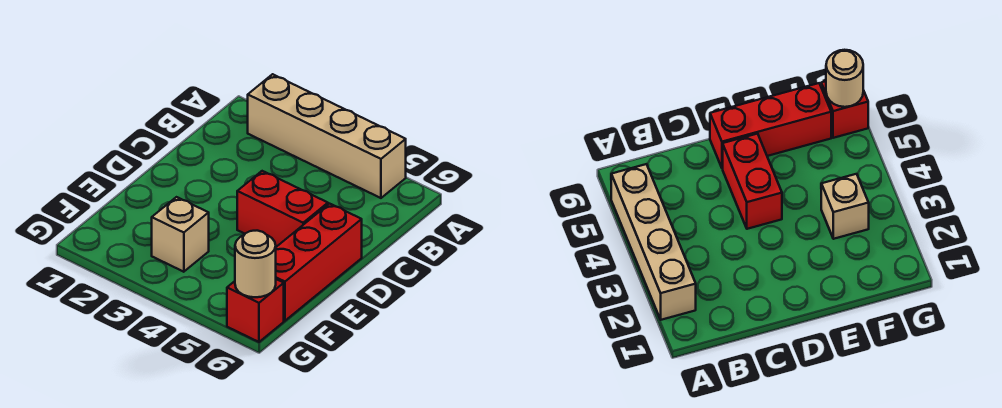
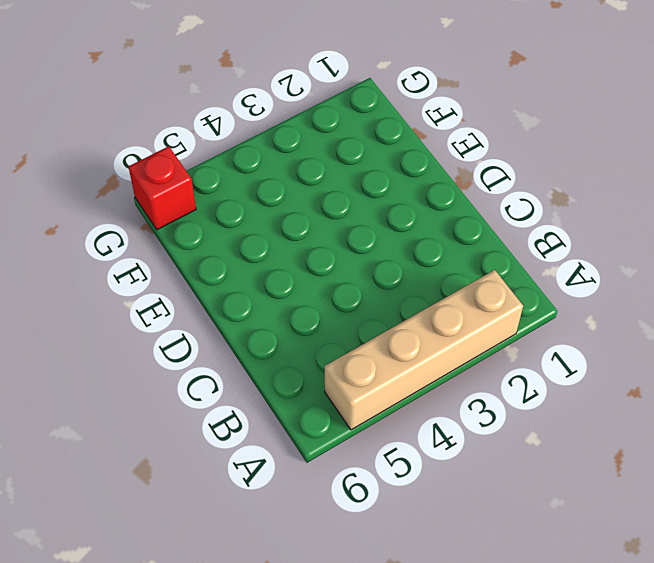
none -> red 1x2 brick [237,171,328,247]
none -> red 1x3 brick [276,204,362,321]

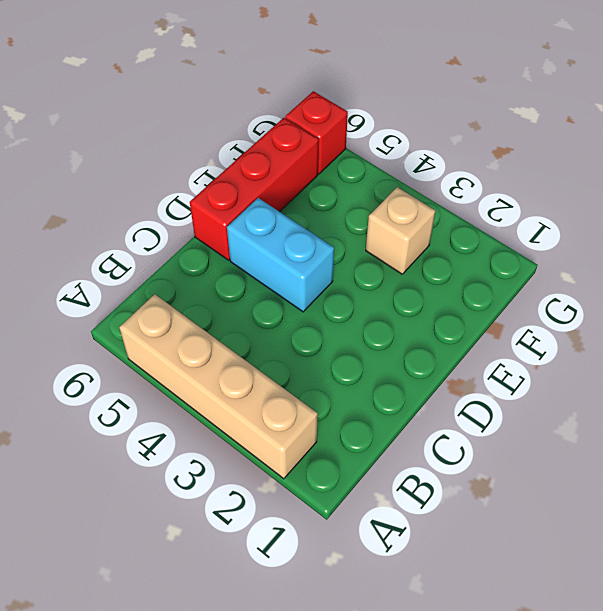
cyan 1x2 brick [227,198,334,312] -> red 1x2 brick [237,171,328,247]
none -> tan 1x1 round brick [235,231,276,297]

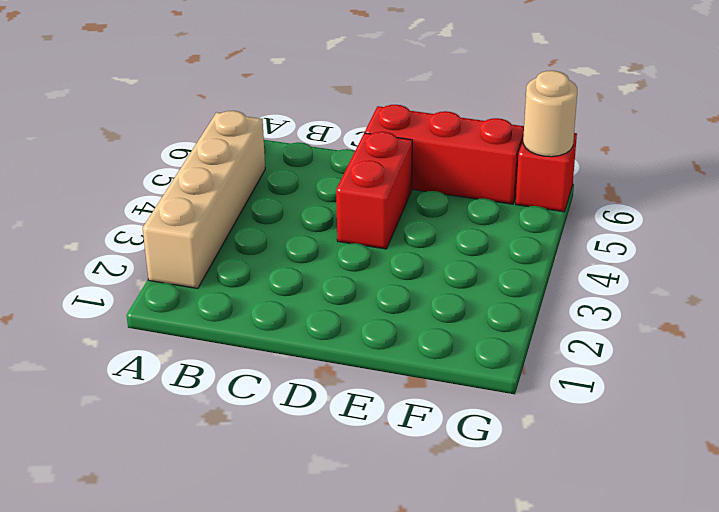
none -> tan 1x1 brick [152,197,209,272]

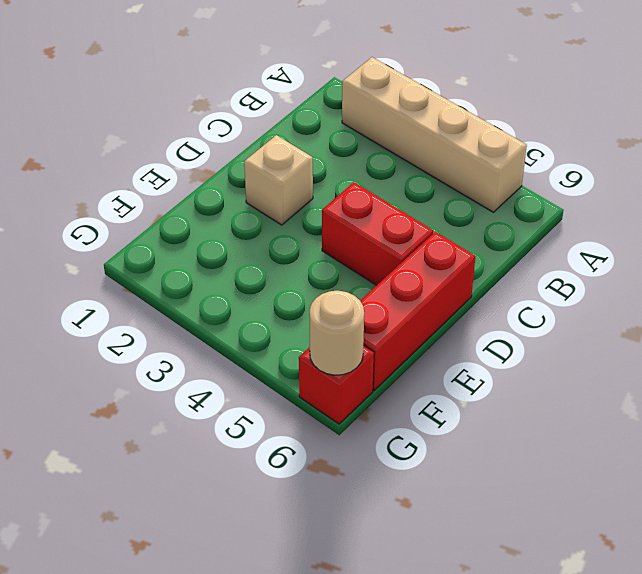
tan 1x1 brick [244,135,313,225] -> tan 1x1 brick moved to [152,197,209,272]

